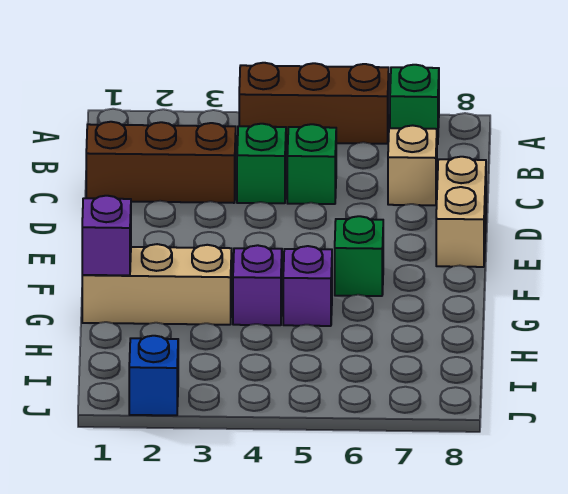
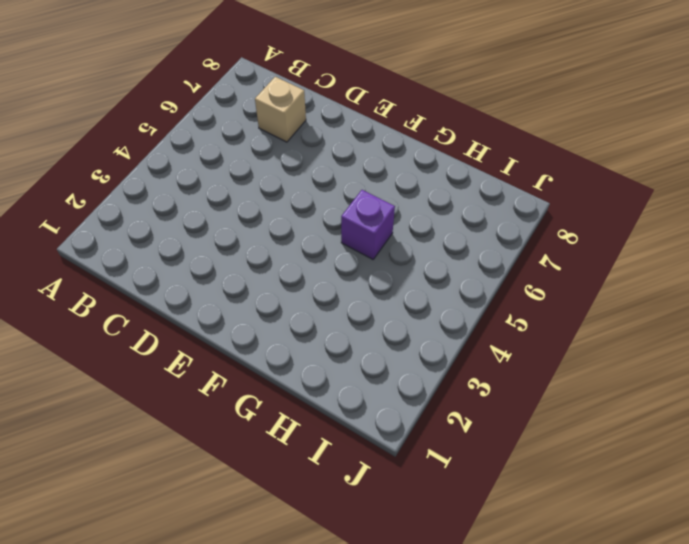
none -> brown 1x3 brick [239,63,389,144]
none -> green 1x1 brick [390,65,439,144]
none -> brown 1x3 brick [86,122,236,203]

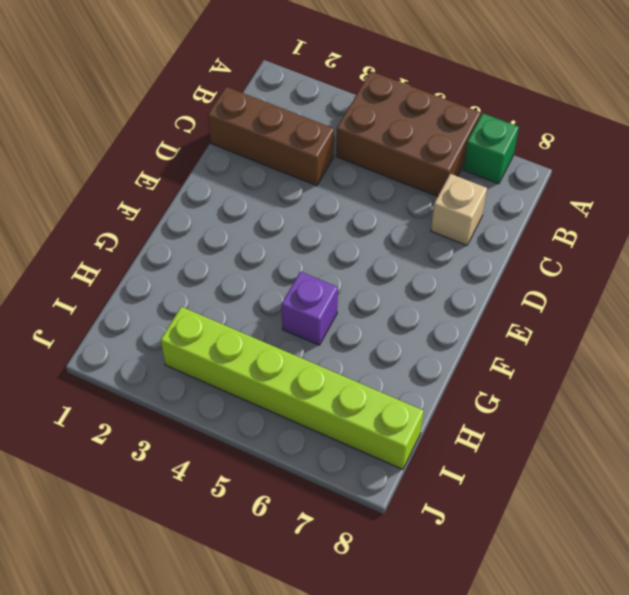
brown 2x3 brick [336,71,481,197] -> brown 1x3 brick [239,63,389,144]
lime 1x6 brick [161,307,424,469] -> none
none -> green 1x1 brick [237,124,286,203]
none -> green 1x1 brick [287,124,336,204]
none -> tan 1x2 brick [436,157,486,267]

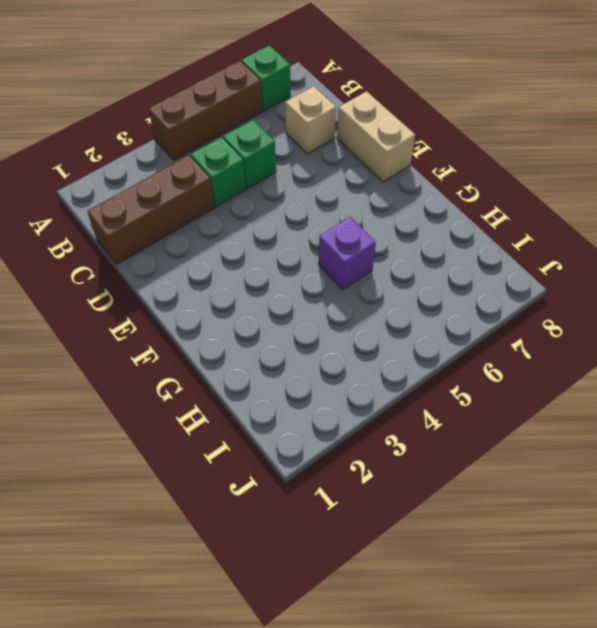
none -> green 1x1 brick [335,216,383,296]
none -> tan 1x3 brick [82,244,232,325]
none -> purple 1x1 brick [233,245,282,325]

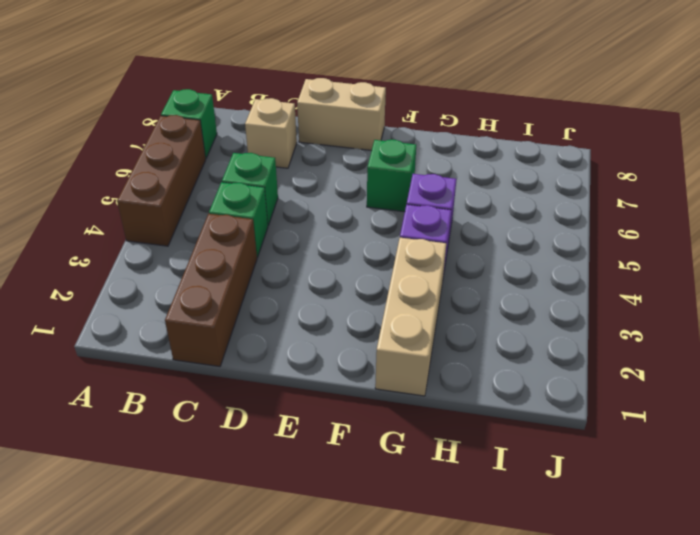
none -> blue 1x1 brick [129,336,178,415]
none -> purple 1x1 brick [82,196,131,275]

